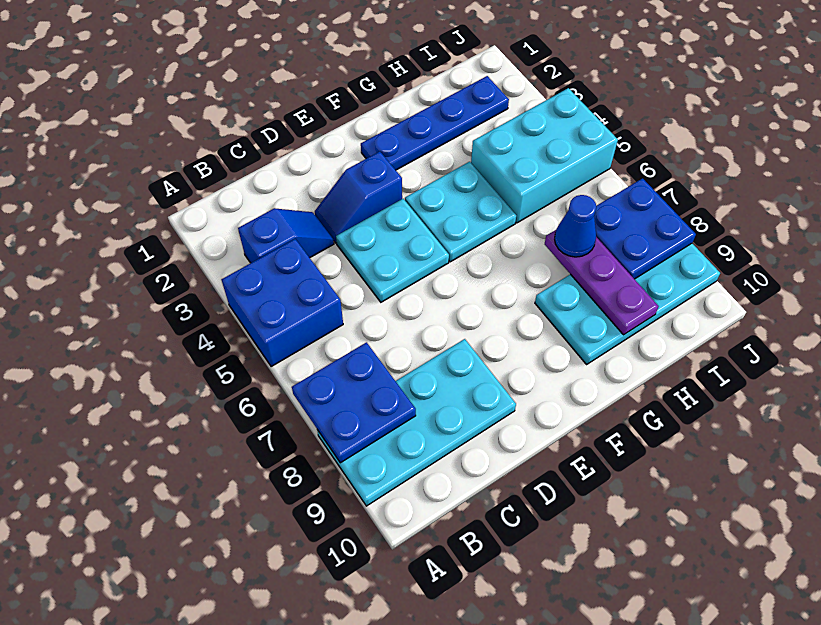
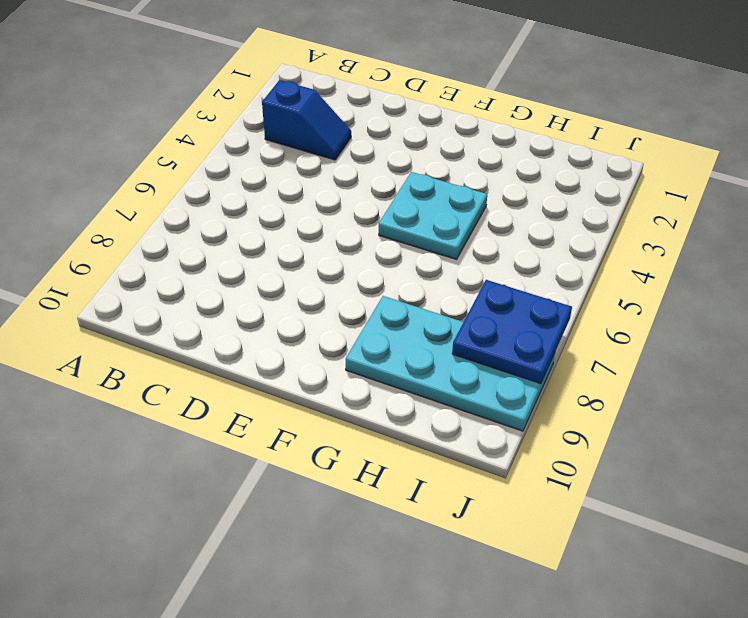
none -> blue 2x2 brick [221,239,343,367]
none -> cyan 2x4 plate [317,339,516,506]
none -> blue 1x2 slope [315,152,402,243]

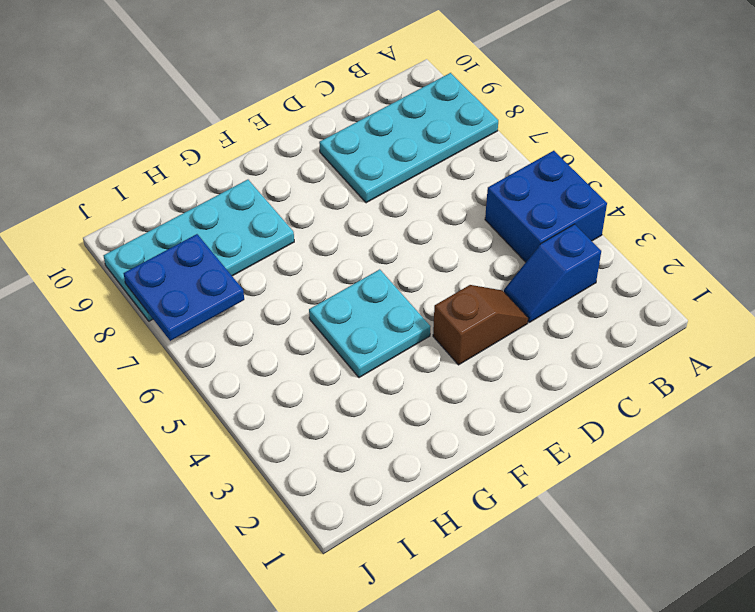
brown 1x2 slope [433,285,528,365] -> blue 1x2 slope [315,152,402,243]
none -> cyan 2x2 plate [336,199,449,302]
none -> blue 1x4 plate [361,76,509,170]
none -> cyan 2x3 brick [471,88,618,223]

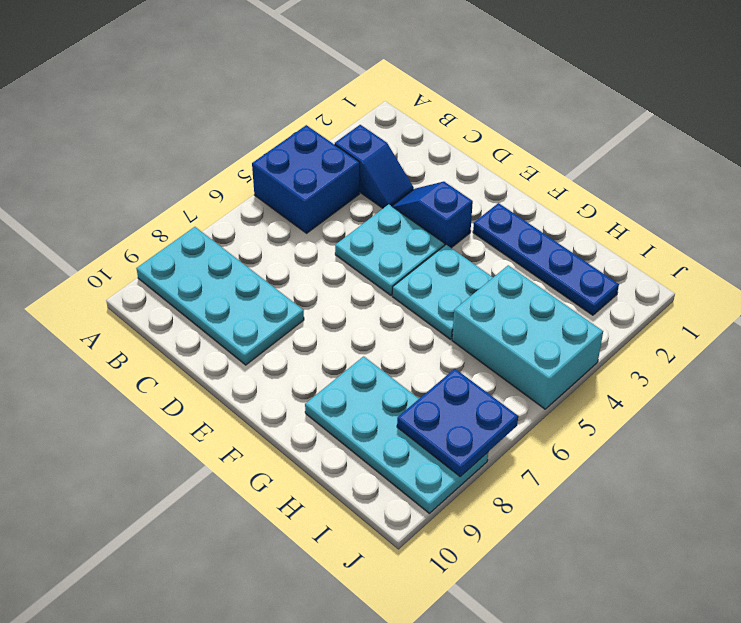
none -> blue 2x2 plate [292,342,416,463]
none -> purple 1x3 plate [545,230,659,335]
none -> blue 1x1 cone [555,195,596,257]

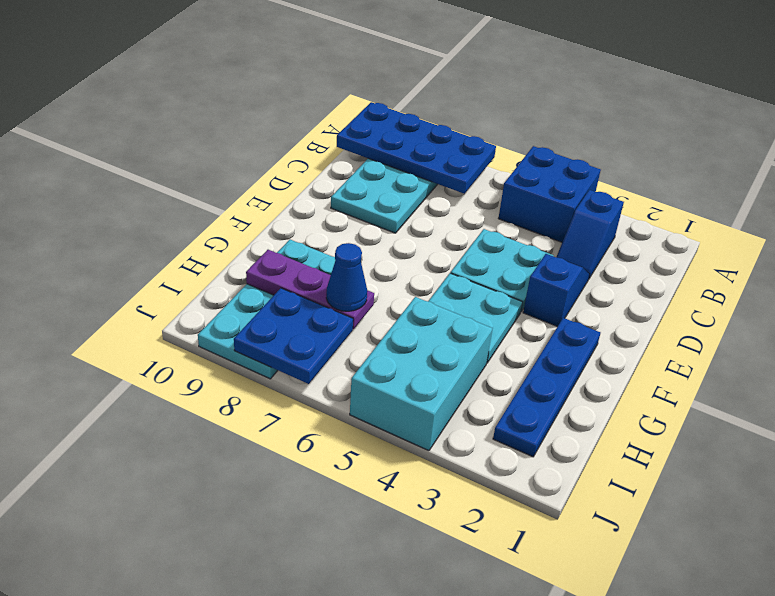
blue 2x4 plate [337,102,496,194] -> blue 2x2 plate [292,342,416,463]

